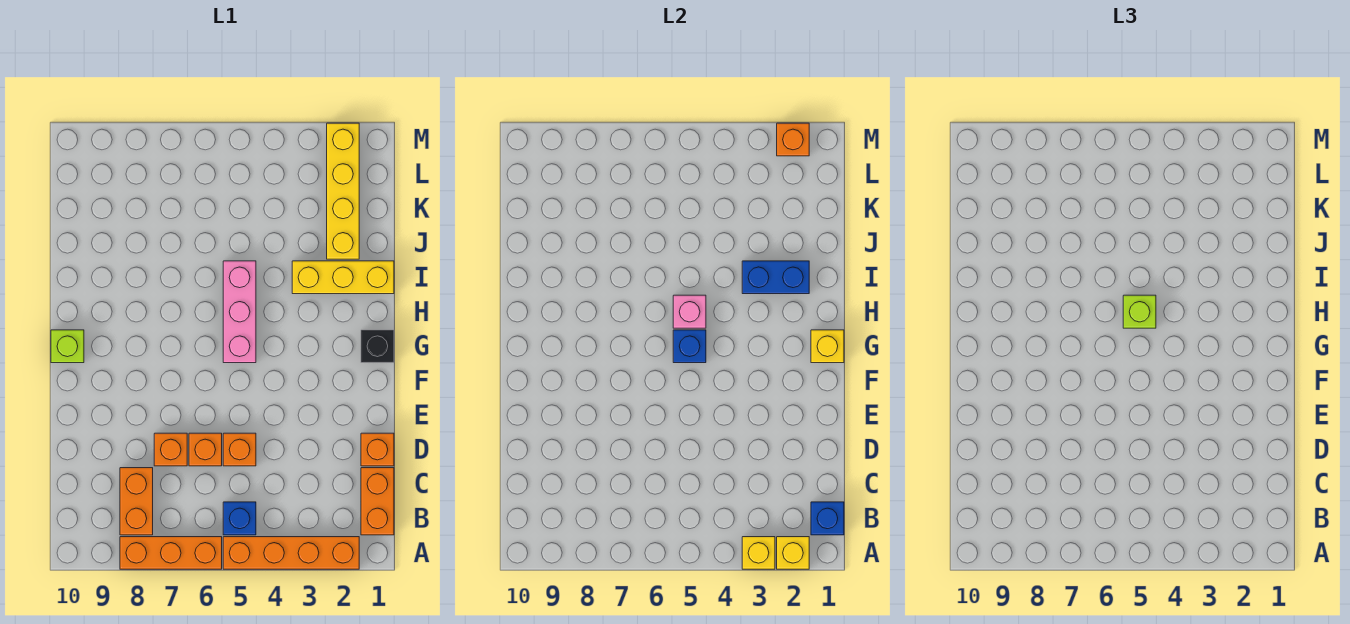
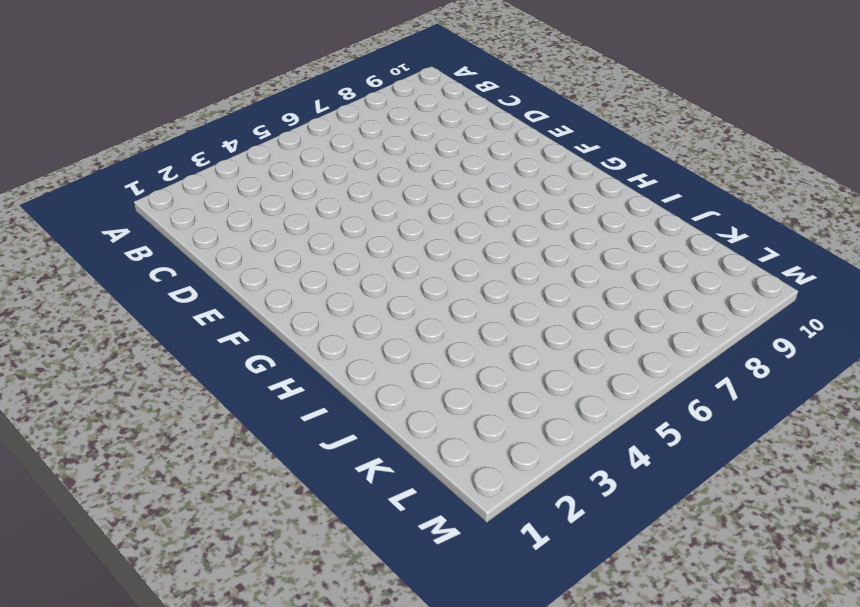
none -> orange 1x4 brick [223,537,359,569]
none -> orange 1x3 brick [120,537,222,569]
none -> orange 1x2 brick [361,468,394,535]

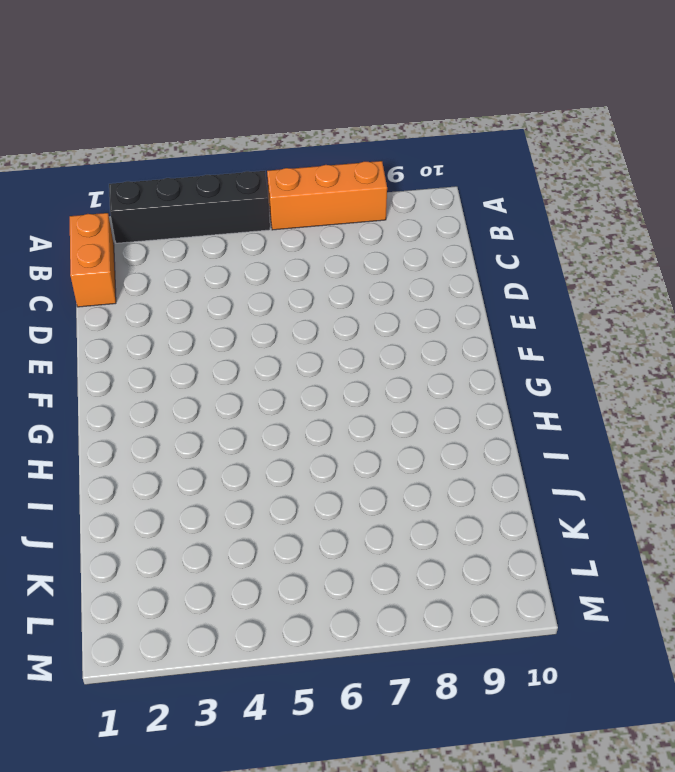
black 1x4 brick [109,171,270,243] -> orange 1x4 brick [223,537,359,569]
none -> blue 1x1 brick [223,502,256,535]
none -> orange 1x2 brick [120,468,153,535]
none -> orange 1x1 brick [361,433,394,466]

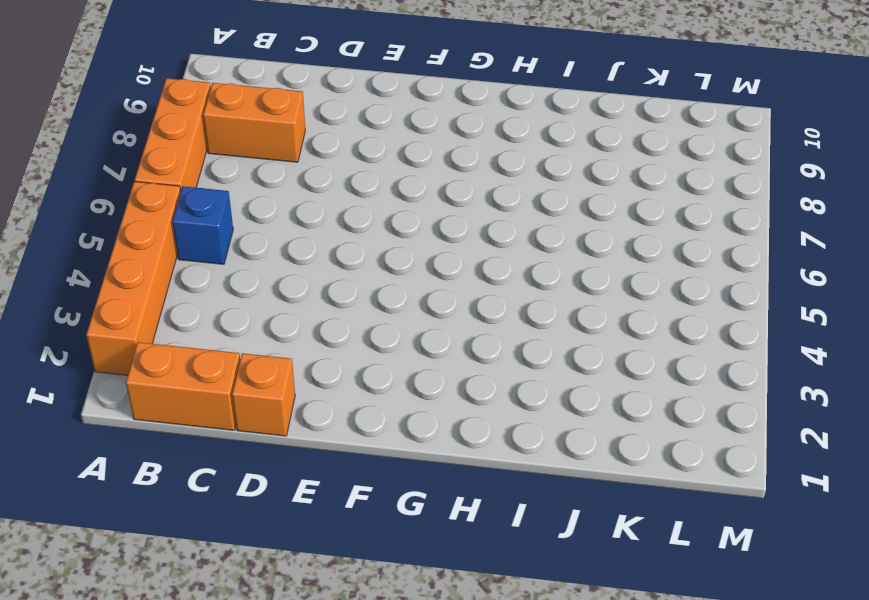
none -> orange 1x1 brick [223,433,256,466]
none -> orange 1x1 brick [189,433,222,466]
none -> orange 1x1 brick [154,433,187,466]

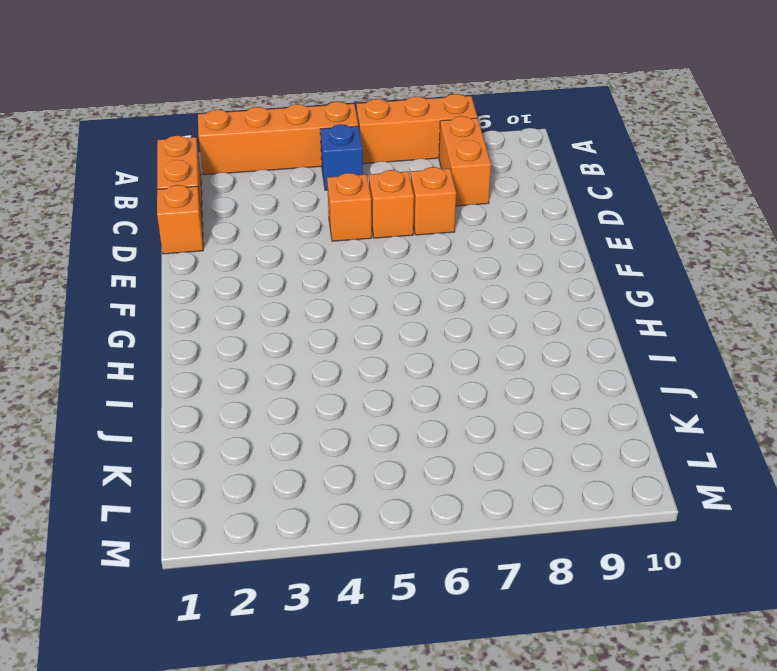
none -> black 1x1 brick [361,330,394,363]
none -> pink 1x3 brick [223,261,256,363]
none -> lime 1x1 brick [51,330,84,363]

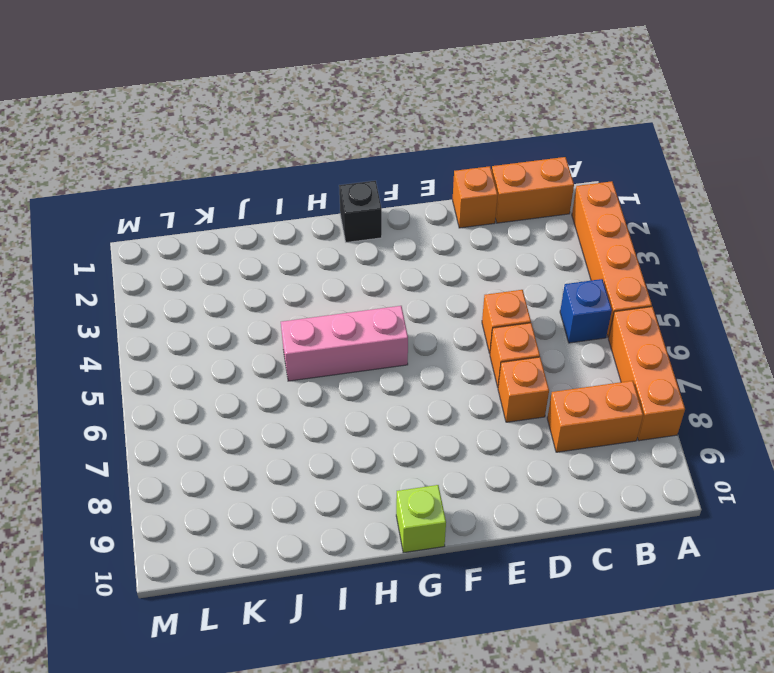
none -> yellow 1x3 brick [292,261,394,294]
none -> yellow 1x4 brick [327,123,359,259]
none -> yellow 1x1 brick [777,537,809,569]

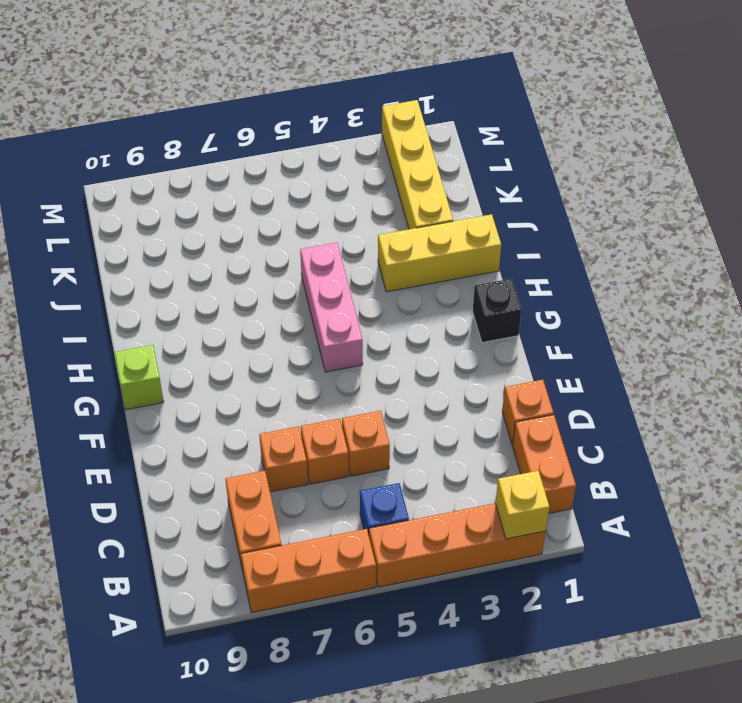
none -> yellow 1x1 brick [742,537,775,569]
none -> blue 1x1 brick [811,502,844,535]
none -> yellow 1x1 brick [811,330,844,363]

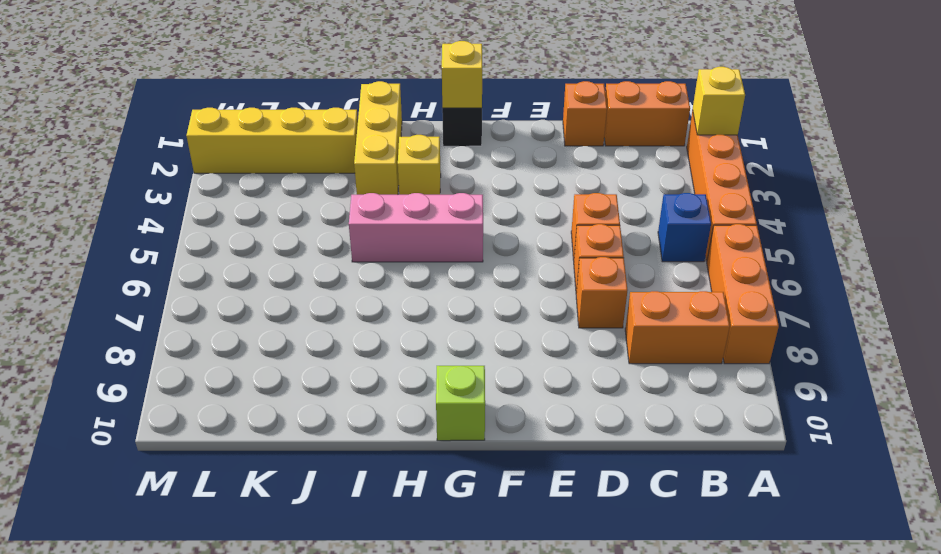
yellow 1x1 brick [398,135,441,195] -> yellow 1x1 brick moved to [742,537,775,569]
none -> blue 1x1 brick [811,502,844,535]
none -> blue 1x1 brick [673,330,706,363]
none -> pink 1x1 brick [673,295,706,328]

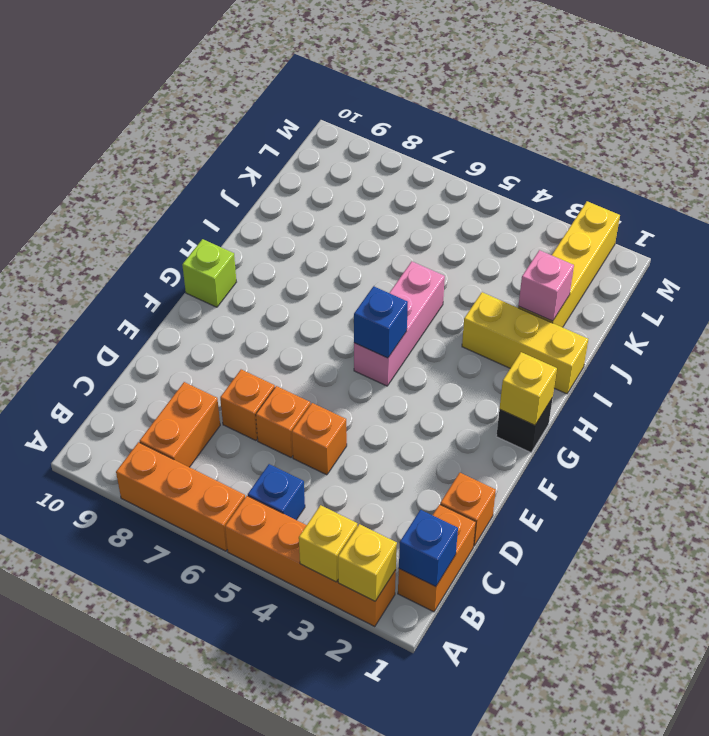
pink 1x1 brick [518,250,574,321] -> pink 1x1 brick moved to [673,295,706,328]
none -> blue 1x2 brick [742,261,809,294]
none -> orange 1x1 brick [777,123,809,156]
none -> lime 1x1 brick [1123,295,1156,328]

